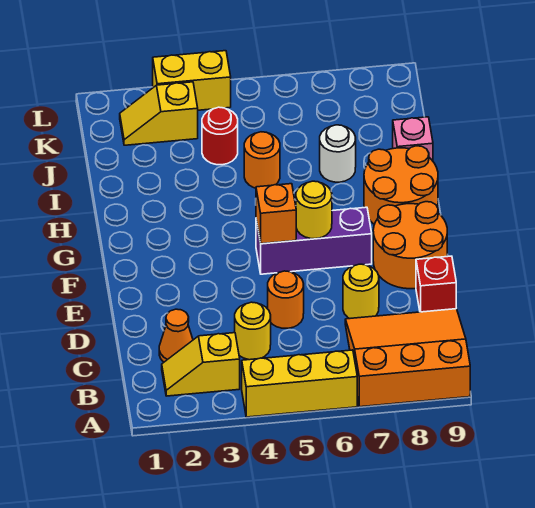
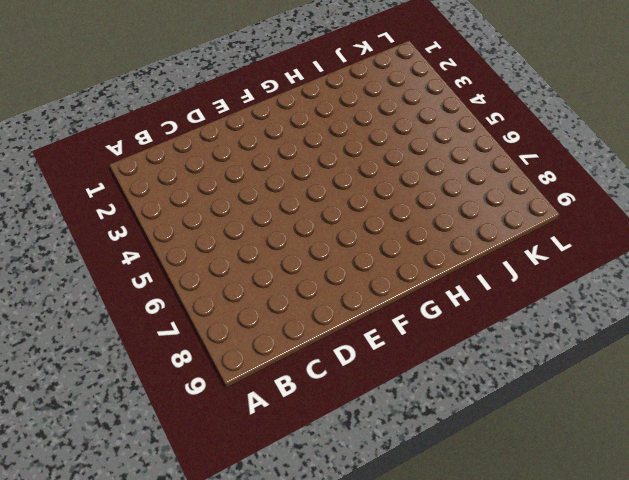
none -> yellow 1x3 brick [242,350,357,417]
none -> orange 3x3 slope [345,309,470,407]
none -> yellow 1x2 slope [162,333,240,396]

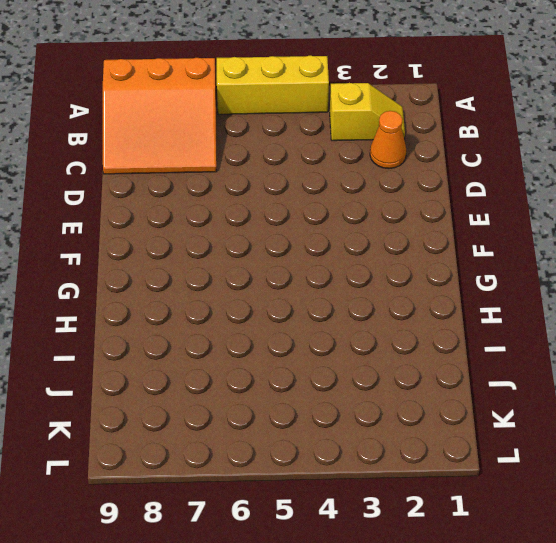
none -> yellow 1x1 round brick [235,302,271,360]
none -> orange 1x1 round brick [268,271,304,328]
none -> yellow 1x1 round brick [343,264,379,319]

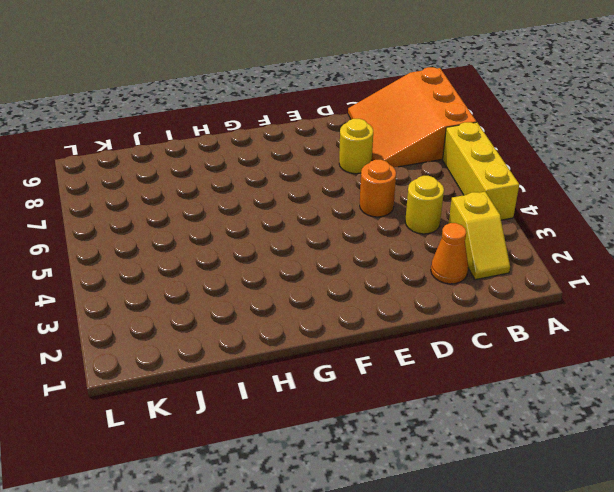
none -> red 1x1 brick [416,256,456,312]
none -> orange 2x2 round brick [373,202,447,289]
none -> purple 1x3 brick [256,207,372,274]

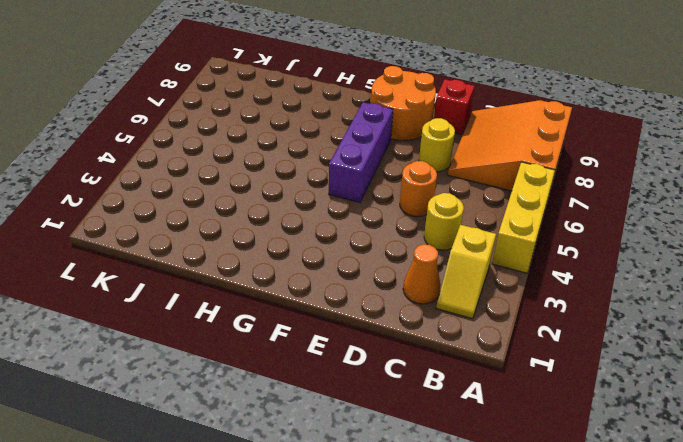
none -> orange 2x2 round brick [364,146,438,224]
none -> orange 1x1 round brick [244,132,280,188]
none -> white 1x1 round brick [320,125,356,182]

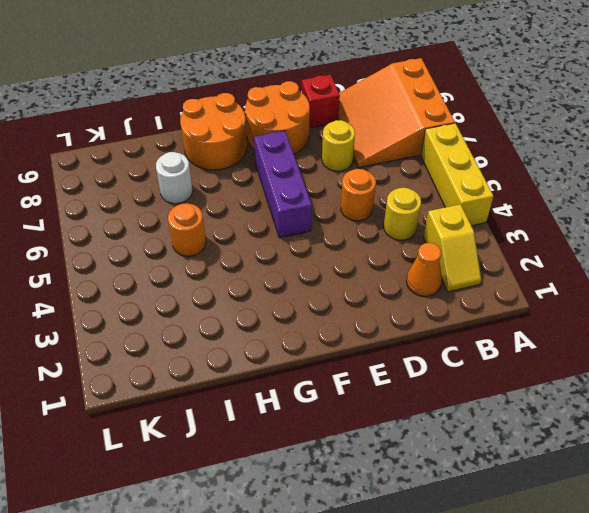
none -> pink 1x1 brick [393,117,433,161]
none -> red 1x1 round brick [202,107,238,165]
none -> yellow 1x2 slope [120,82,198,145]

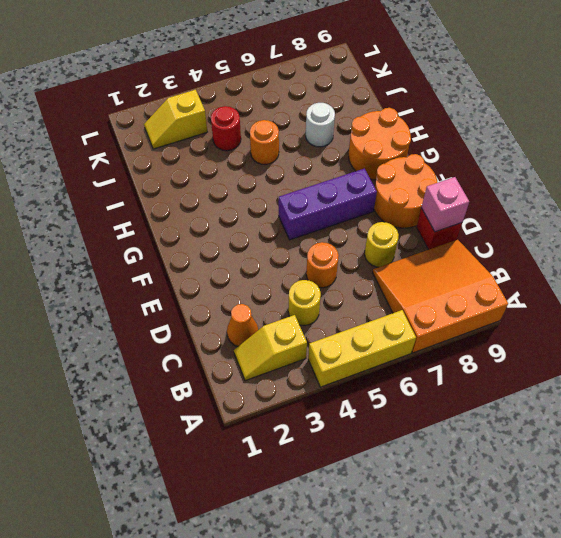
pink 1x1 brick [421,177,469,232] -> pink 1x1 brick moved to [393,117,433,161]
none -> yellow 1x2 brick [153,51,231,110]
none -> orange 1x1 brick [256,184,296,244]
none -> yellow 1x1 round brick [296,181,332,239]

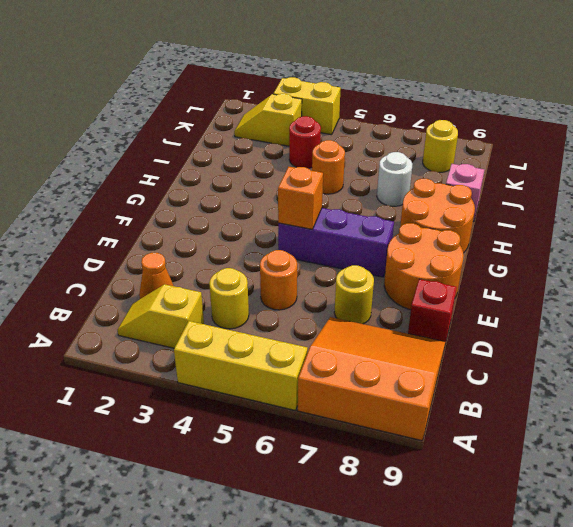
yellow 1x1 round brick [423,120,458,172] -> yellow 1x1 round brick moved to [296,181,332,239]

